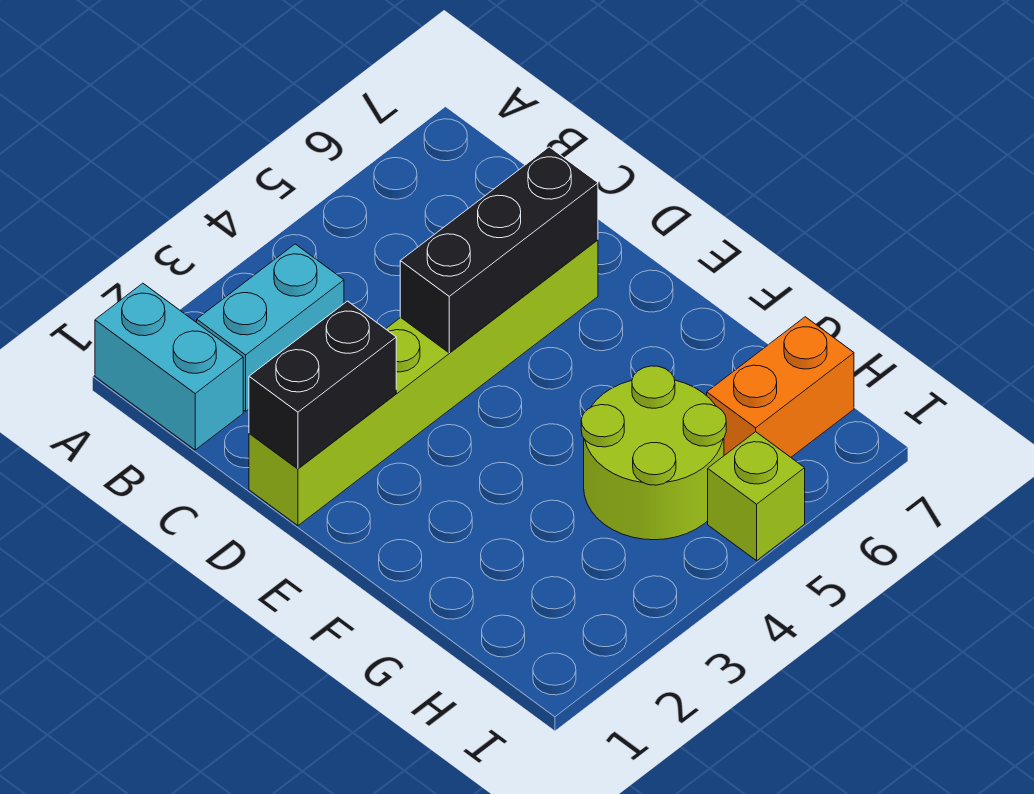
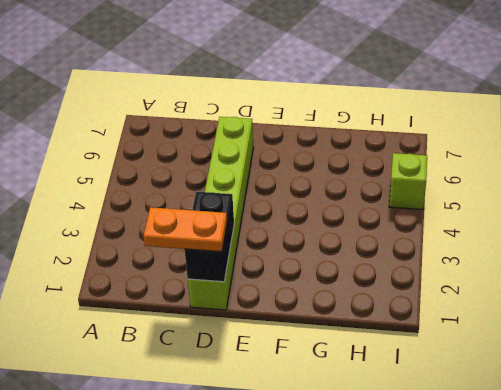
orange 1x2 plate [143,207,227,252] -> none
none -> cyan 1x2 brick [95,283,243,450]
none -> cyan 1x2 brick [197,244,344,411]

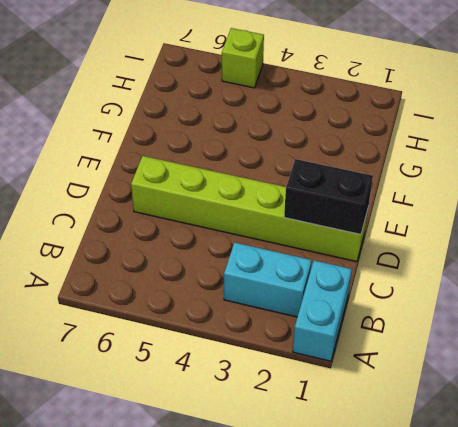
none -> lime 2x2 round brick [581,366,726,540]
none -> orange 1x2 brick [707,317,854,457]

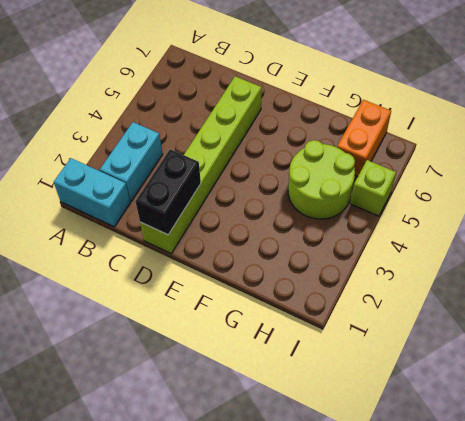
none -> black 1x3 brick [400,147,598,353]

